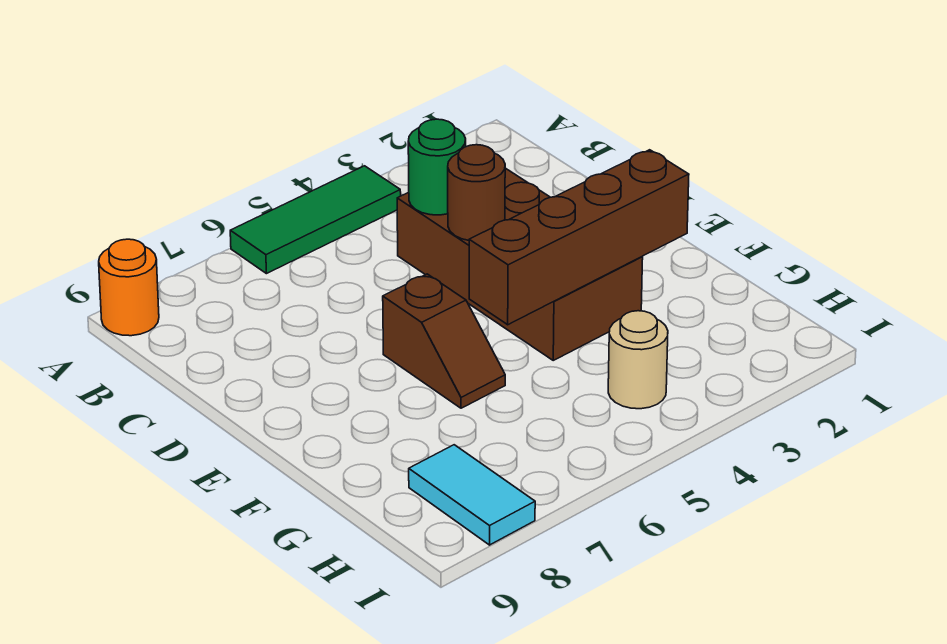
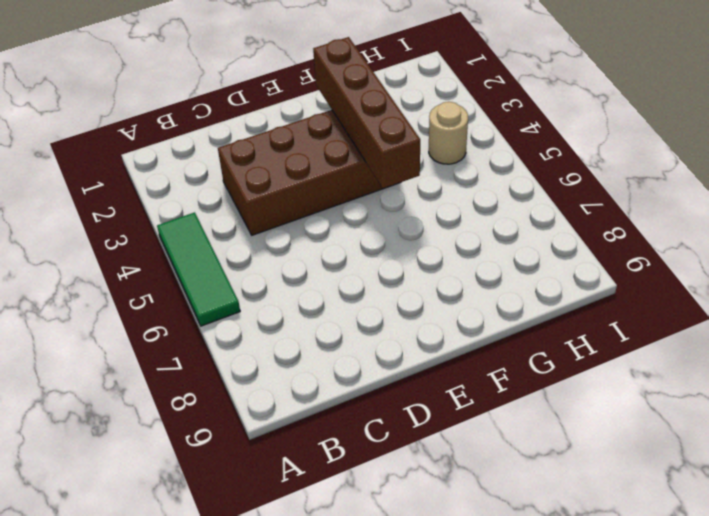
none -> orange 1x1 round brick [99,239,159,336]
none -> brown 1x2 slope [383,274,505,408]

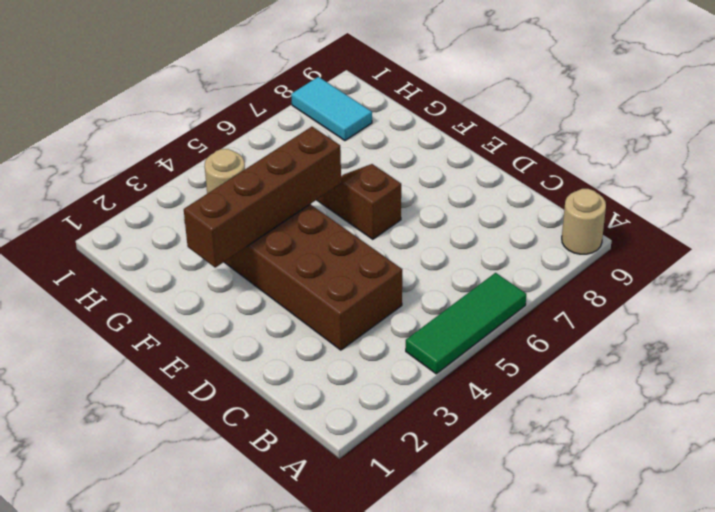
tan 1x1 round brick [562,189,606,254] -> orange 1x1 round brick [99,239,159,336]
none -> green 1x1 round brick [408,119,466,215]
none -> brown 1x1 round brick [448,145,505,240]

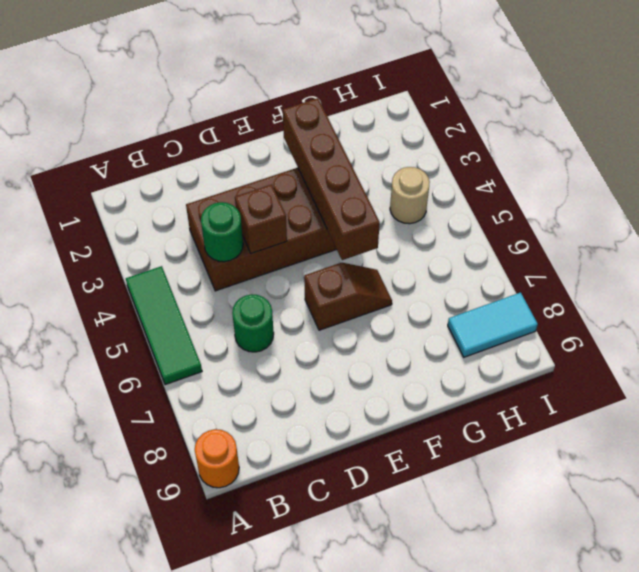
green 1x1 round brick [232,294,274,352] -> none
brown 1x1 brick [235,184,287,254] -> brown 1x1 round brick [448,145,505,240]

